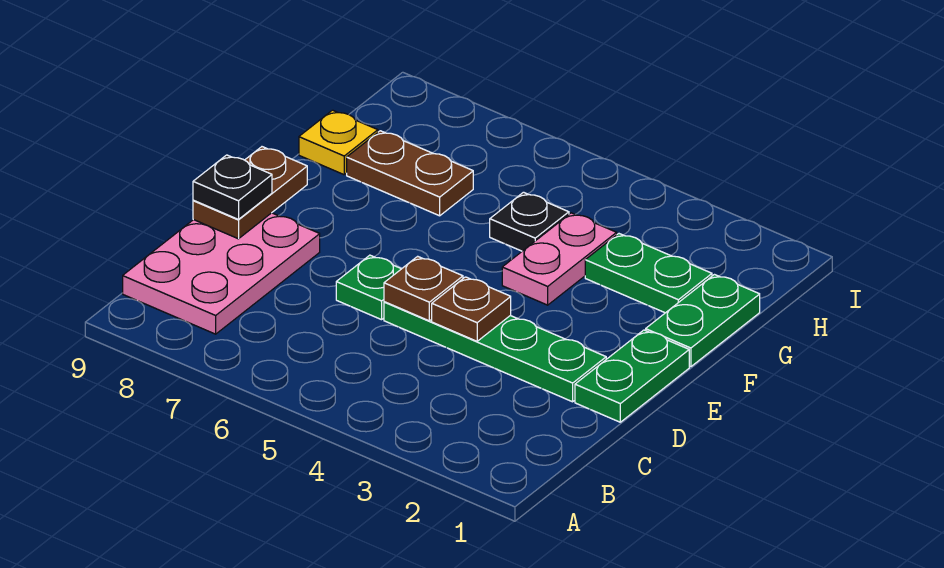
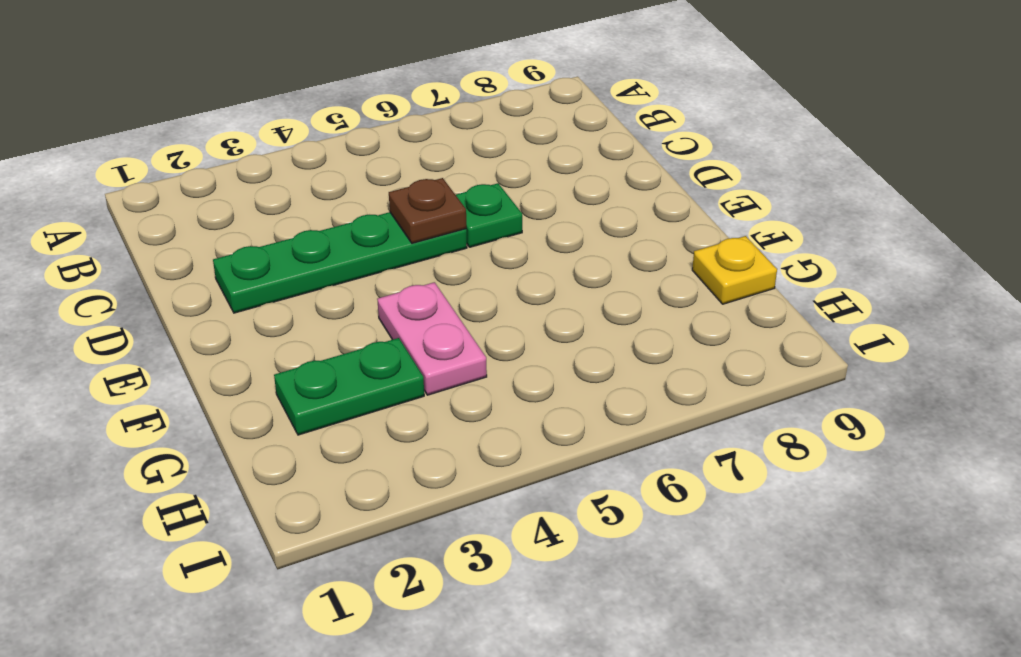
none -> pink 2x3 plate [123,213,320,334]
none -> green 1x2 plate [575,330,689,422]
none -> green 1x2 plate [646,275,760,367]

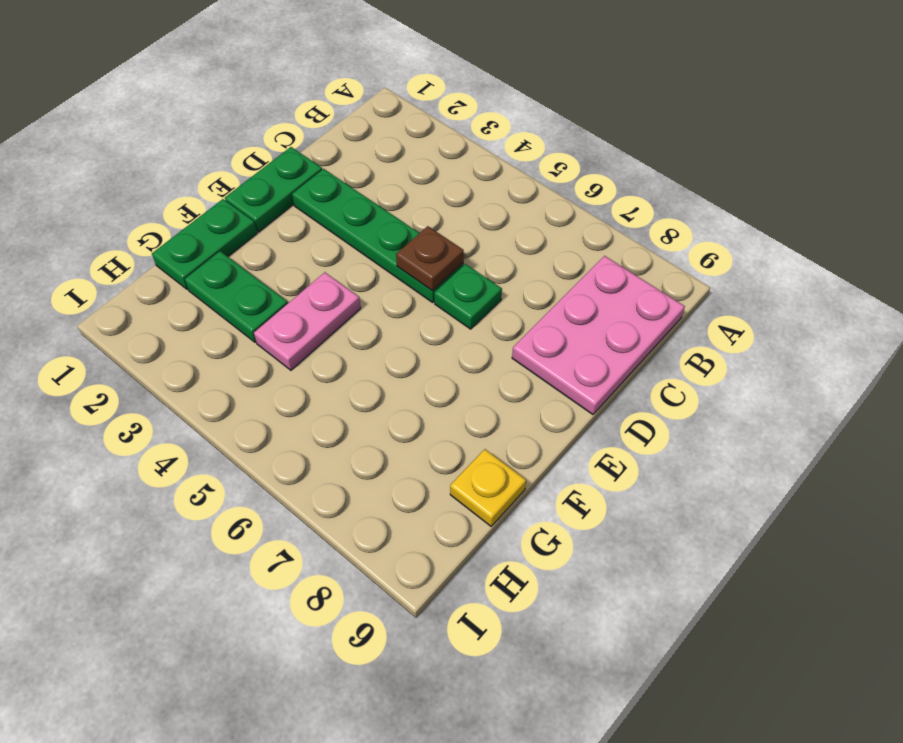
none -> black 1x1 plate [490,192,569,251]
none -> brown 1x2 plate [347,131,473,216]
none -> brown 1x1 plate [432,277,511,341]

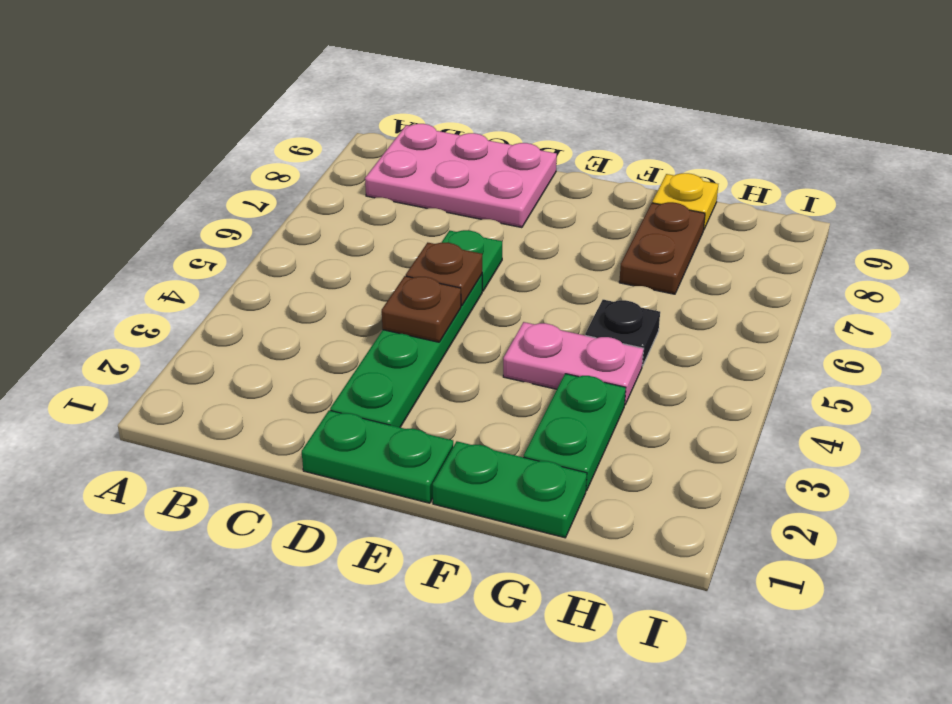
none -> brown 1x2 plate [193,147,307,239]
none -> black 1x1 plate [193,155,272,219]

